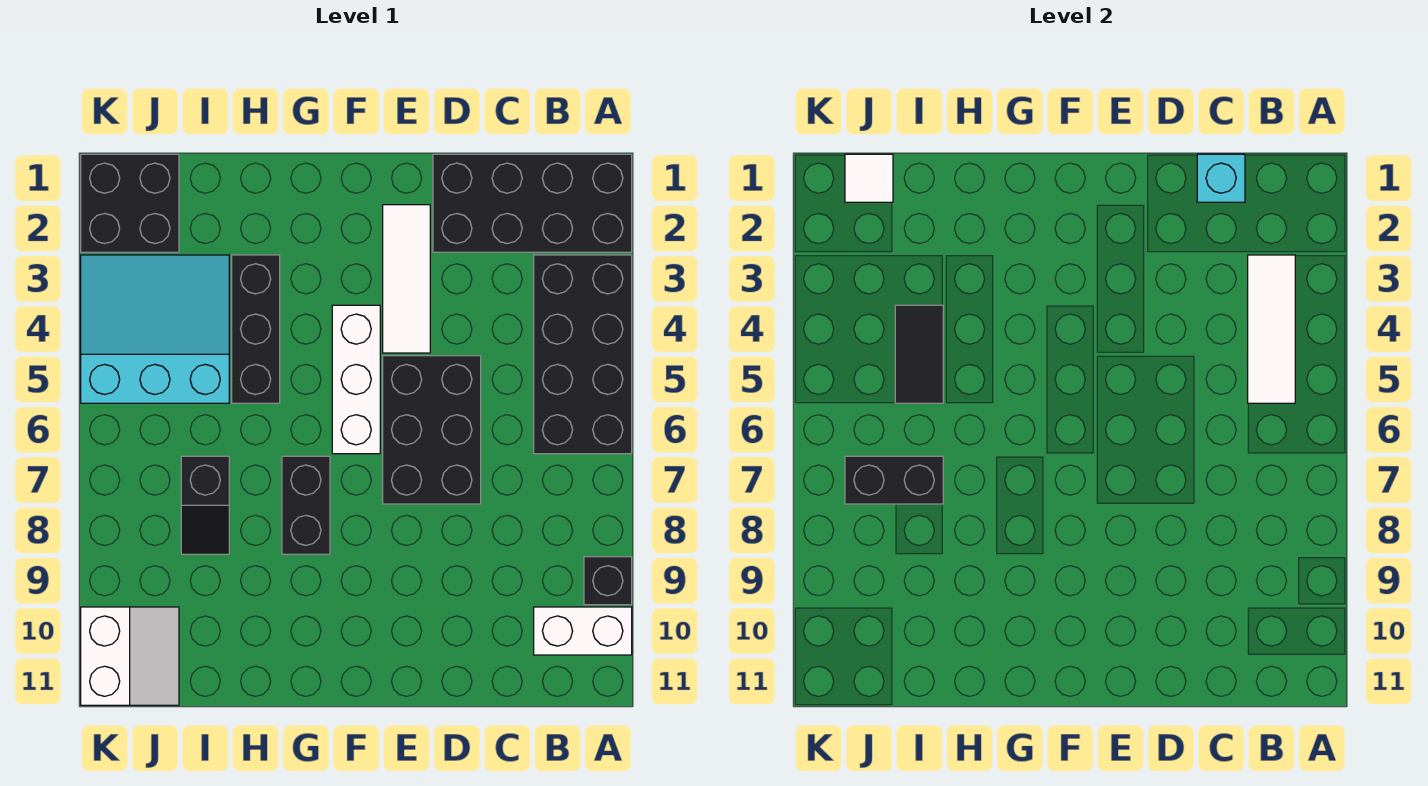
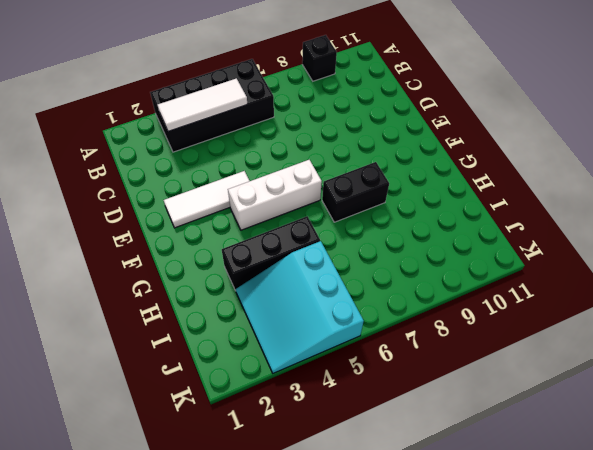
none -> black 2x4 brick [433,154,632,252]
none -> white 1x2 brick [534,607,632,655]
none -> black 2x3 brick [383,356,481,504]

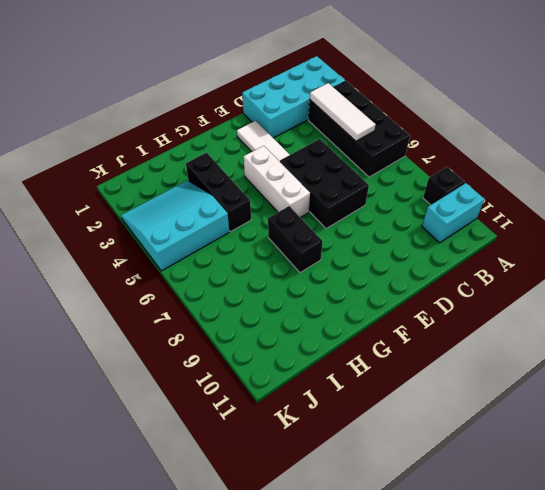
cyan 2x4 brick [242,56,345,138] -> black 2x4 brick [433,154,632,252]
cyan 1x2 brick [422,183,484,243] -> white 1x2 brick [534,607,632,655]
none -> black 1x2 slope [181,456,229,554]
none -> black 2x2 brick [81,154,179,252]
none -> white 2x2 slope [81,607,179,705]

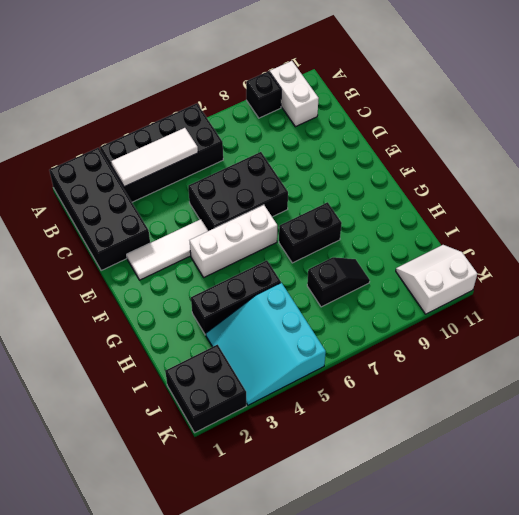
none -> cyan 1x1 brick [1197,154,1245,202]
none -> black 1x2 tile [895,305,943,403]
none -> black 1x2 brick [845,456,943,504]

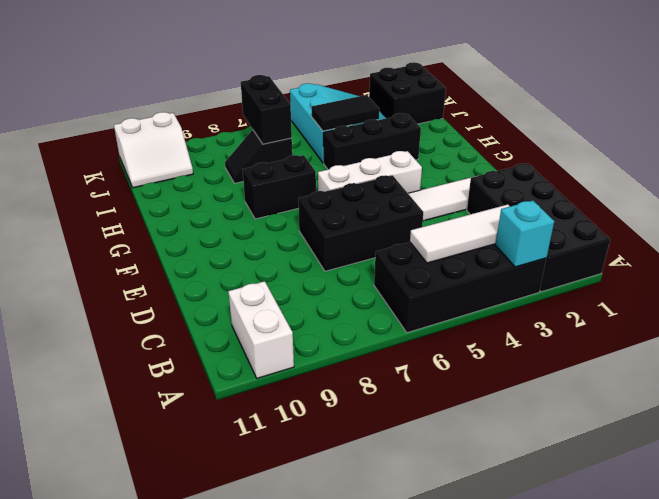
cyan 1x1 brick [496,201,554,267] -> cyan 1x1 brick moved to [1197,154,1245,202]
none -> black 1x1 brick [584,557,632,605]
none -> white 1x1 tile [845,154,893,202]

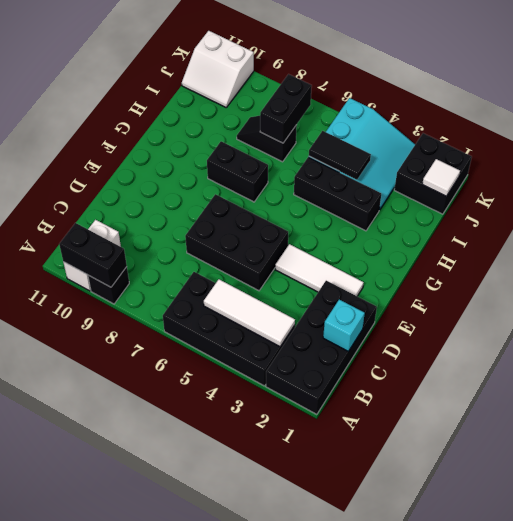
black 1x2 brick [59,223,127,287] -> none
none -> white 1x3 brick [332,305,380,454]

